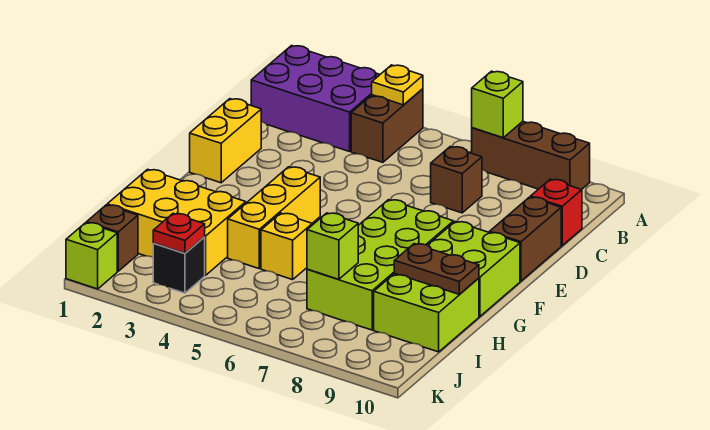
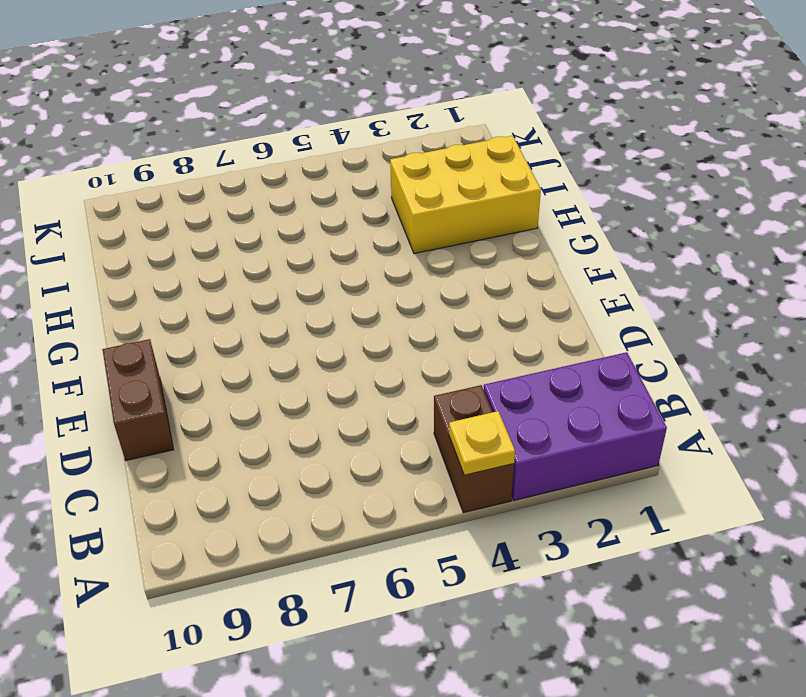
none -> brown 1x3 brick [472,121,590,190]
none -> brown 1x1 brick [431,147,482,213]
none -> red 1x1 brick [531,179,582,246]

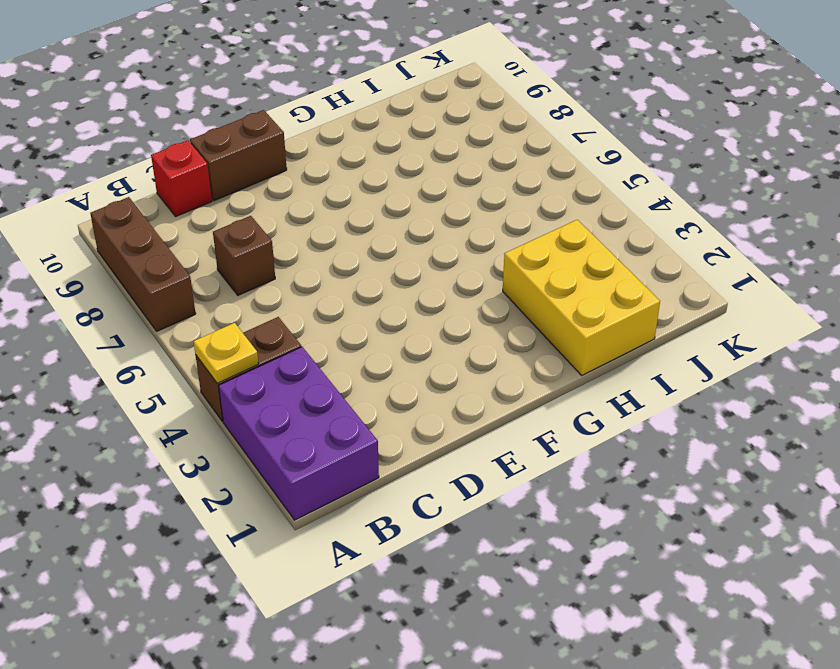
none -> yellow 1x2 brick [190,99,261,183]
none -> yellow 1x3 brick [228,167,320,269]
none -> lime 2x4 brick [307,200,453,330]

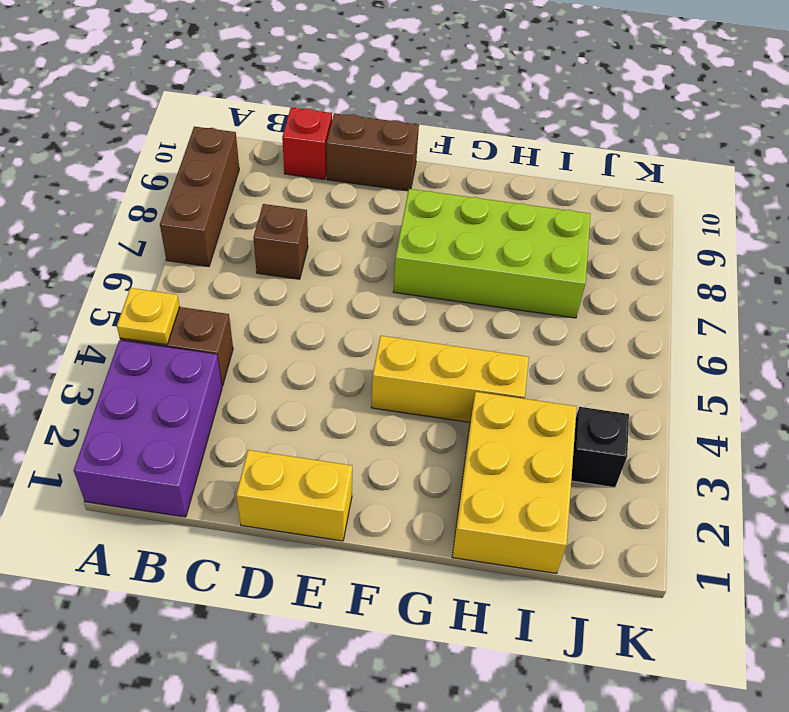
none -> lime 2x2 brick [427,222,520,317]
none -> yellow 1x1 brick [261,213,312,280]
none -> lime 2x2 brick [374,273,479,352]

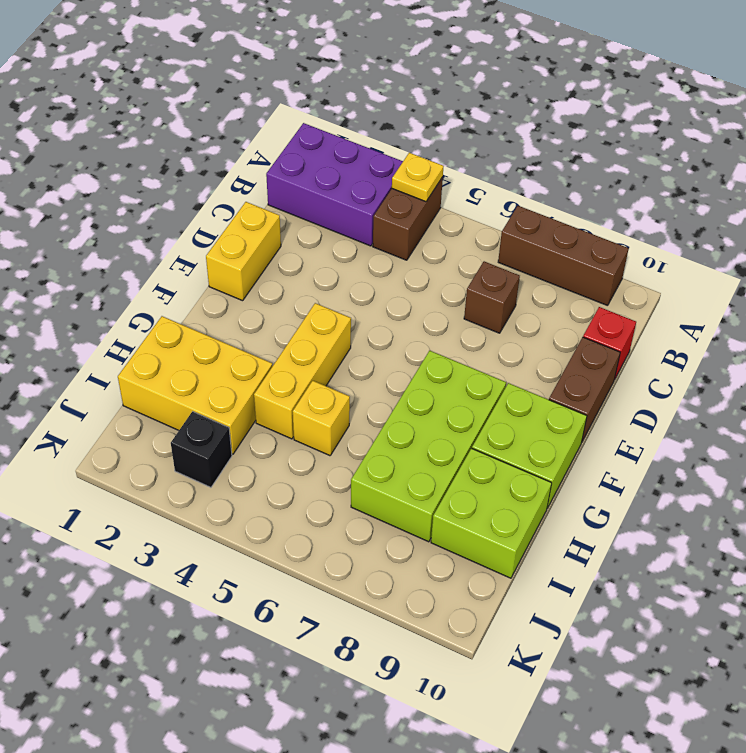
none -> brown 1x1 brick [87,205,138,271]
none -> lime 1x1 brick [66,223,117,289]
none -> lime 1x1 brick [472,71,523,138]

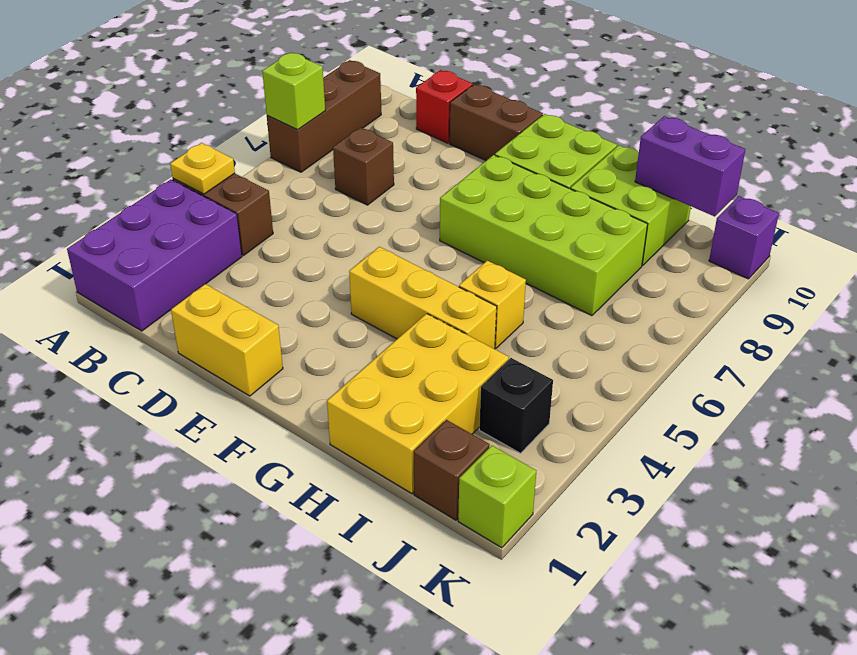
purple 1x2 brick [635,116,745,217] -> none
purple 1x1 brick [709,196,779,279] -> none
none -> brown 1x2 plate [394,244,479,295]
none -> lime 1x1 brick [307,213,358,279]
none -> red 1x1 plate [153,214,205,253]

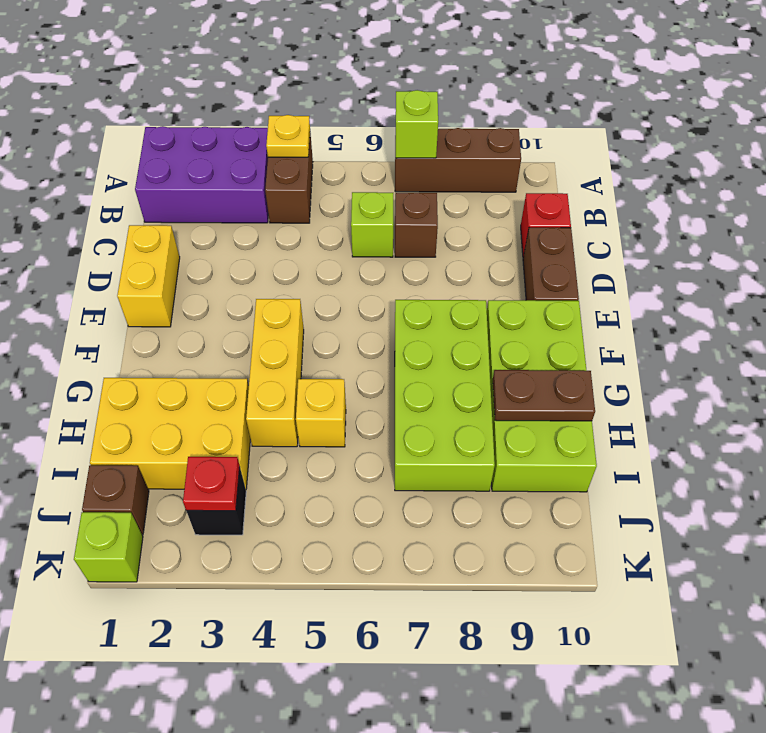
lime 1x1 brick [351,192,393,257] -> lime 1x1 brick moved to [307,213,358,279]

